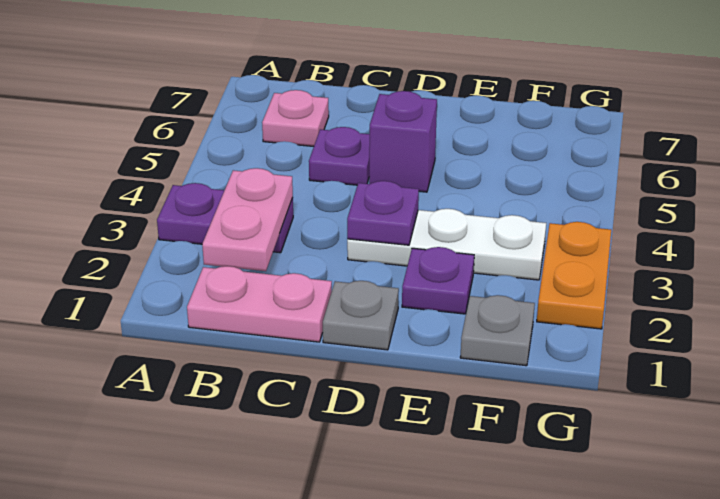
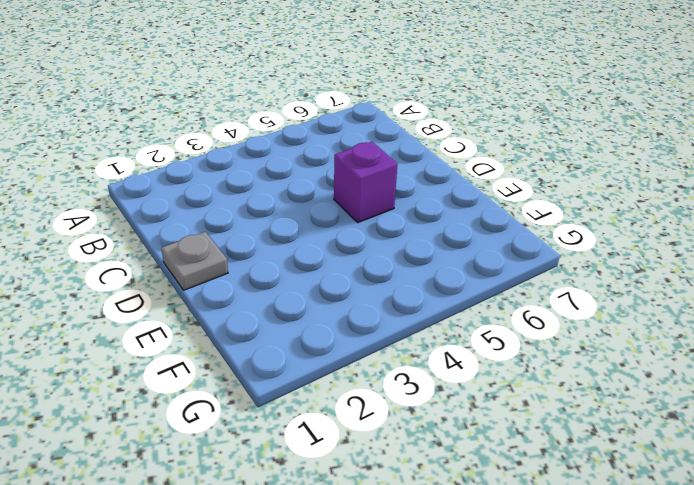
none -> purple 1x2 plate [157,183,293,253]
none -> pink 1x2 plate [187,266,332,342]
none -> pink 1x1 plate [262,90,329,147]

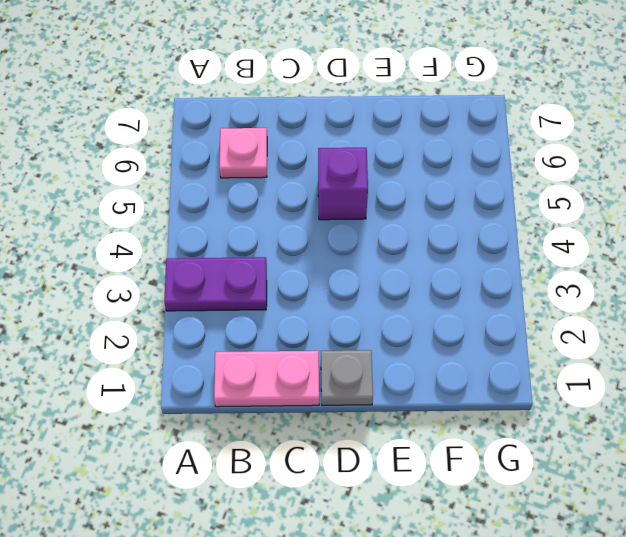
none -> purple 1x1 plate [309,127,370,185]
none -> white 1x3 plate [347,209,546,280]
none -> purple 1x1 plate [402,247,474,314]

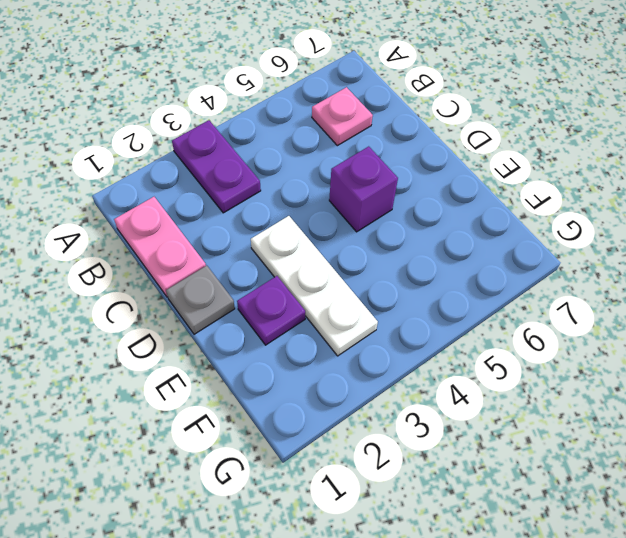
none -> purple 1x1 plate [309,127,370,185]
none -> grey 1x1 plate [460,295,535,366]
none -> orange 1x2 plate [537,222,611,329]

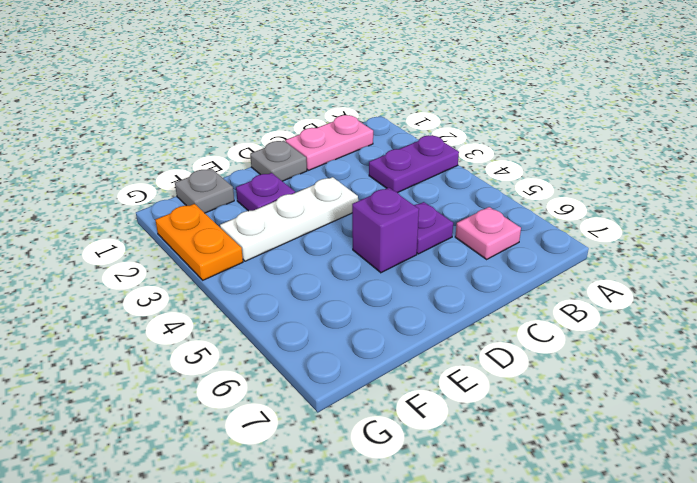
none -> pink 1x2 plate [202,168,293,271]
none -> purple 1x1 plate [347,181,419,245]

